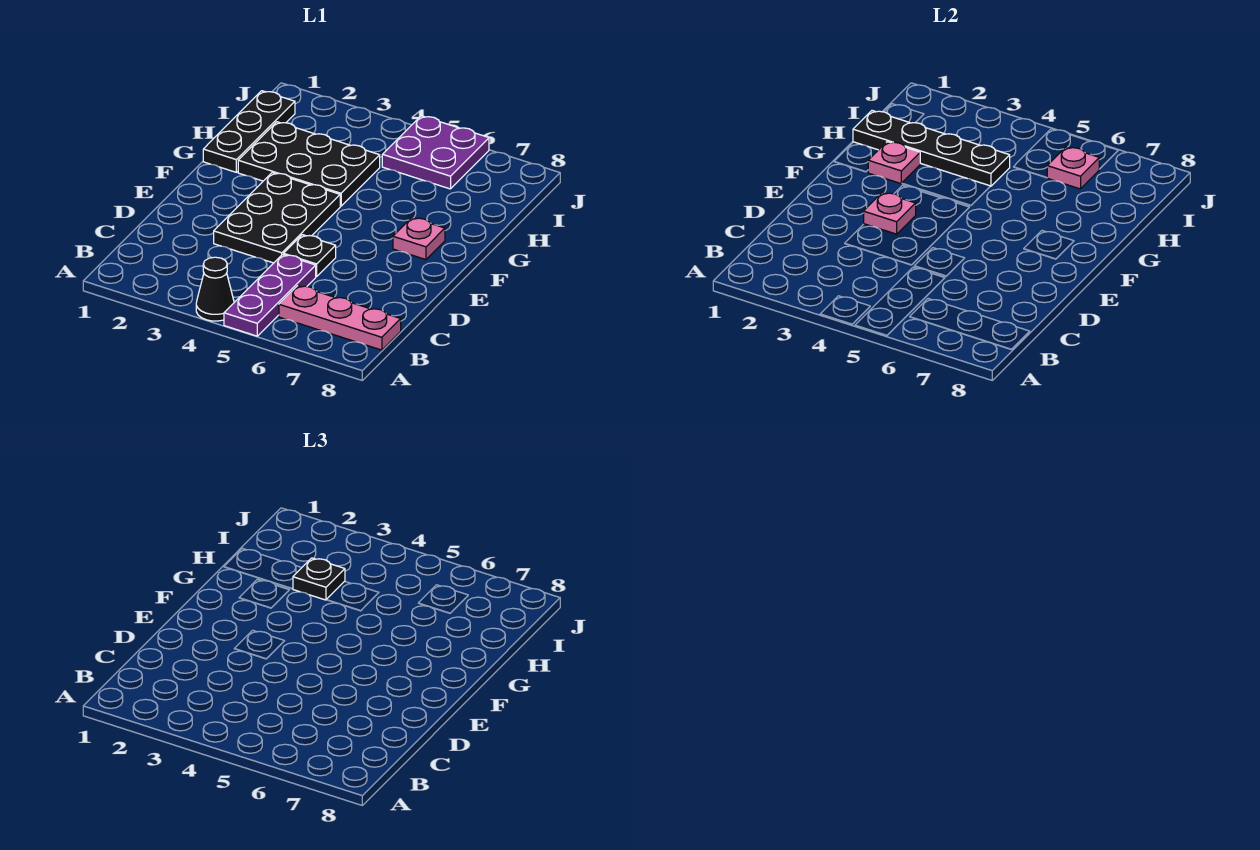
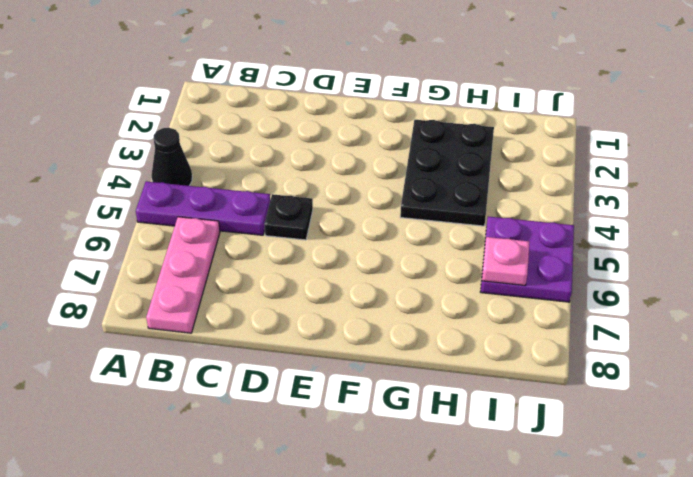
none -> black 2x3 plate [214,173,340,263]
none -> pink 1x1 plate [393,218,445,260]
none -> black 1x3 plate [203,91,295,172]

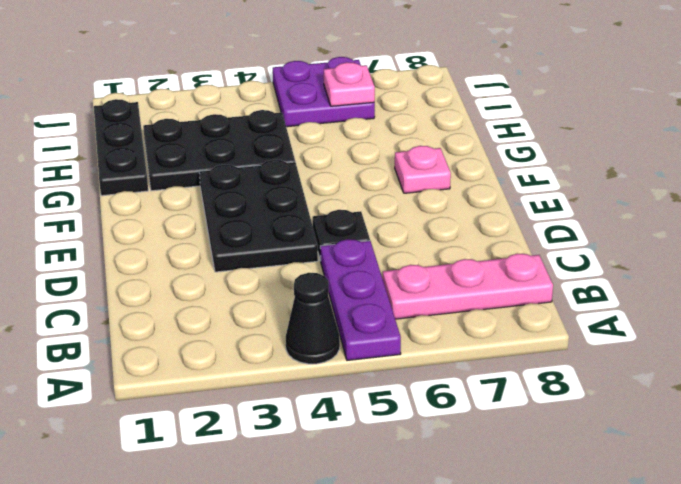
none -> pink 1x1 plate [864,192,916,234]
none -> pink 1x1 plate [868,142,920,184]
none -> black 1x4 plate [853,111,1010,186]

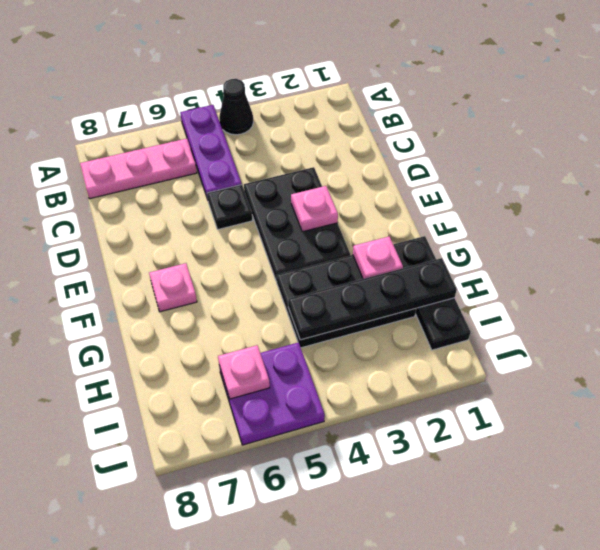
none -> black 1x1 plate [293,558,345,600]

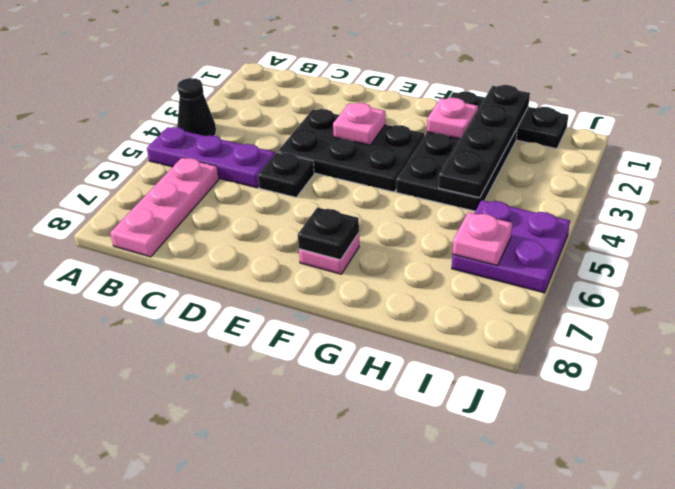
black 1x1 plate [298,207,359,260] -> black 1x1 plate moved to [293,558,345,600]

